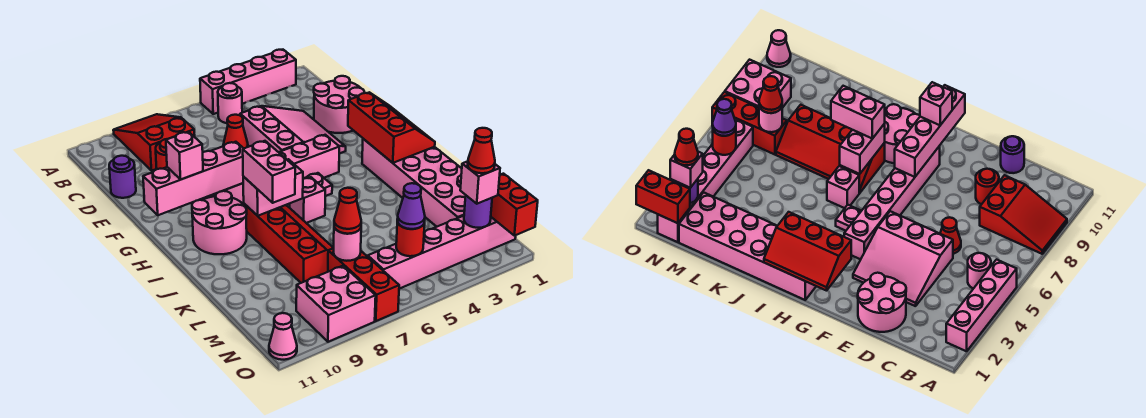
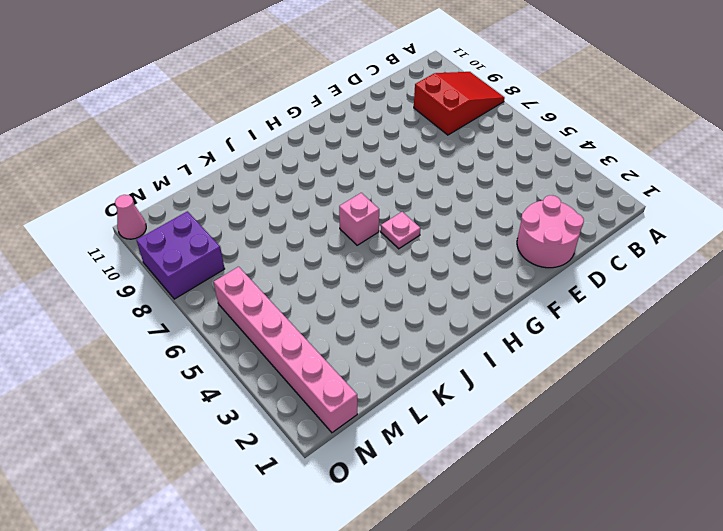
purple 2x2 brick [137,211,225,299] -> pink 2x2 brick [296,266,376,342]
none -> pink 1x4 brick [200,50,296,114]
none -> pink 1x1 round brick [218,83,242,123]
none -> pink 3x3 slope [240,106,346,154]
none -> red 1x1 cone [223,115,248,148]

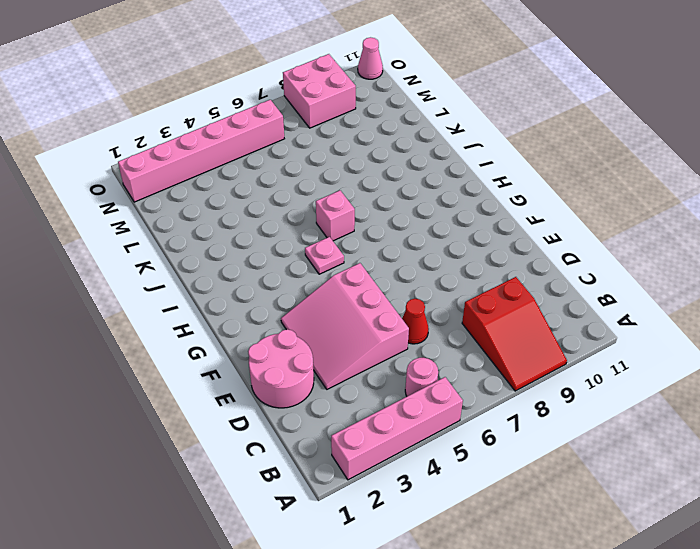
none -> red 1x1 round brick [156,139,167,169]
none -> purple 1x1 round brick [109,156,136,198]
none -> pink 1x6 brick [192,135,339,205]
none -> pink 2x6 brick [362,139,466,227]

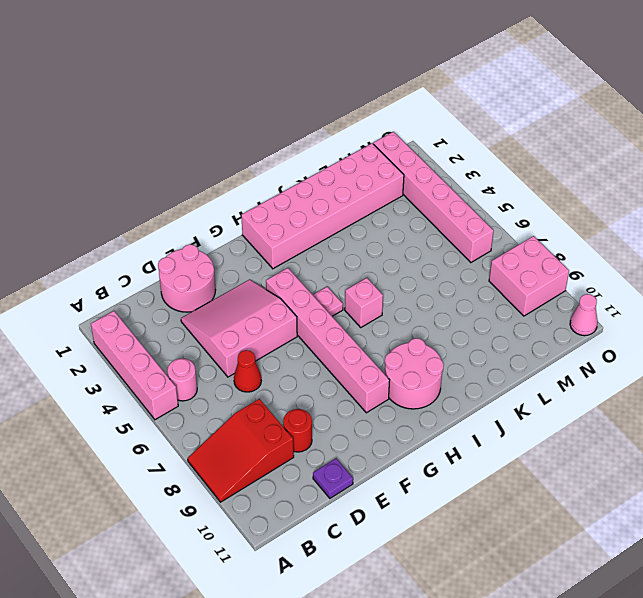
purple 1x1 plate [313,459,353,498] -> purple 1x1 round brick [109,156,136,198]
none -> red 2x4 slope [244,204,333,283]
none -> red 1x3 brick [328,248,399,321]
none -> red 2x3 slope [348,92,435,163]
none -> pink 1x4 brick [143,142,244,215]

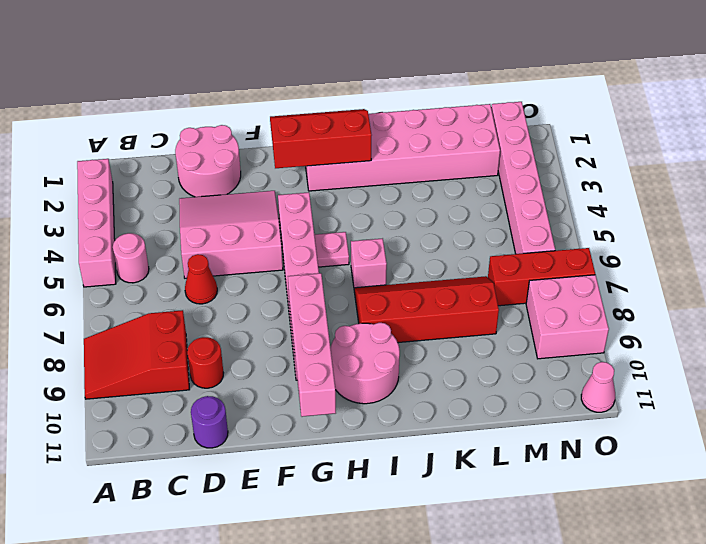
none -> pink 1x2 brick [243,159,303,216]
none -> pink 1x1 round brick [334,228,361,261]
none -> red 1x2 brick [491,174,538,236]
none -> purple 1x1 round brick [464,196,492,228]

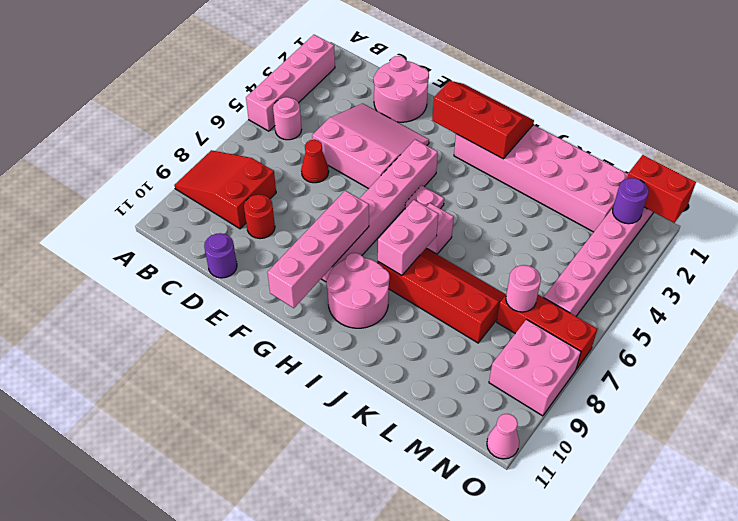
none -> red 1x1 round brick [396,221,425,256]
none -> pink 1x1 brick [166,132,203,180]
none -> pink 1x2 brick [243,141,295,203]
none -> red 1x1 cone [334,188,361,234]

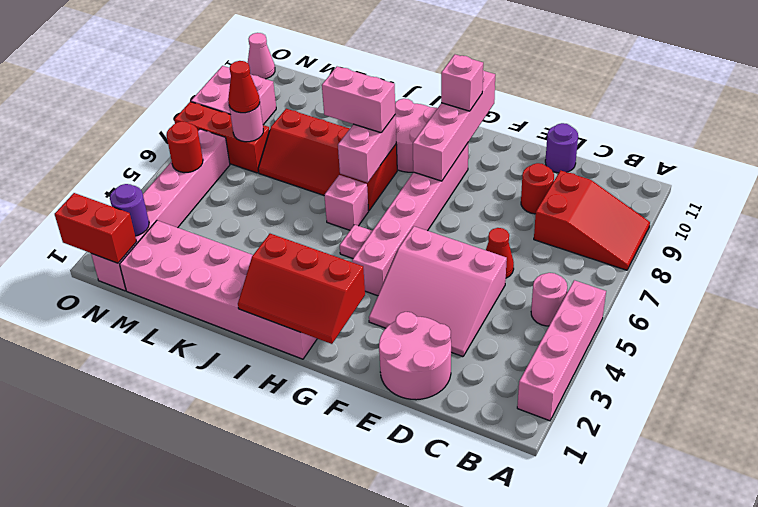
none -> pink 1x1 brick [460,161,500,204]
none -> purple 1x1 cone [397,183,425,229]
none -> red 1x1 cone [468,128,495,173]

